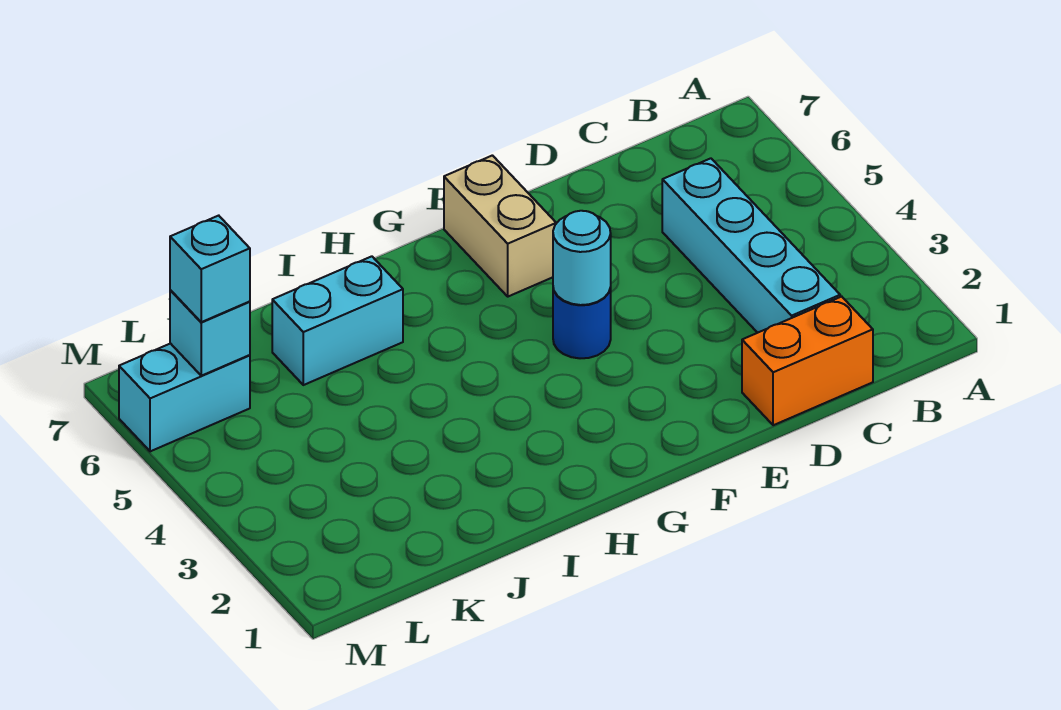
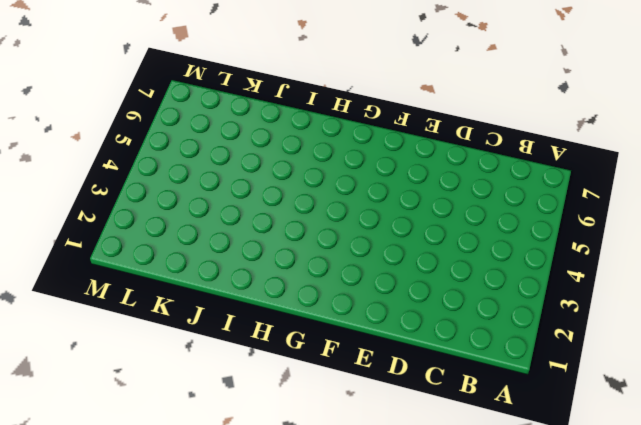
none -> orange 1x2 brick [742,297,873,425]
none -> cyan 1x4 brick [662,158,840,333]

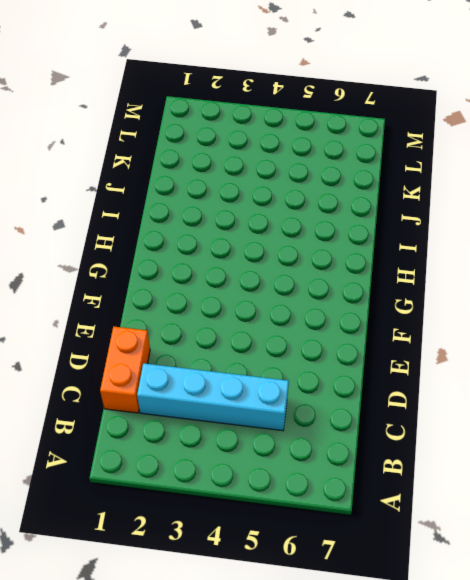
none -> blue 1x1 round brick [553,288,611,358]
none -> tan 1x2 brick [444,155,556,297]

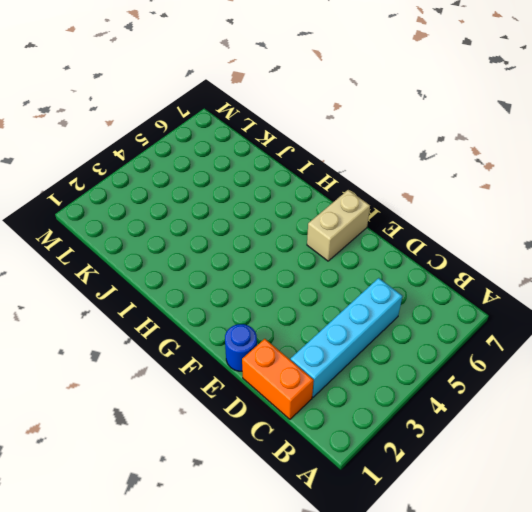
blue 1x1 round brick [225,324,257,371] -> blue 1x1 round brick moved to [553,288,611,358]
none -> cyan 1x2 brick [272,256,403,385]
none -> cyan 1x2 brick [119,343,250,451]

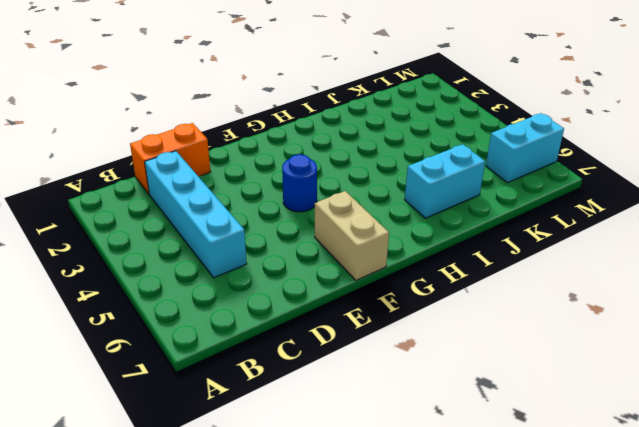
none -> cyan 1x1 round brick [553,211,611,305]
none -> cyan 1x1 brick [170,290,250,376]

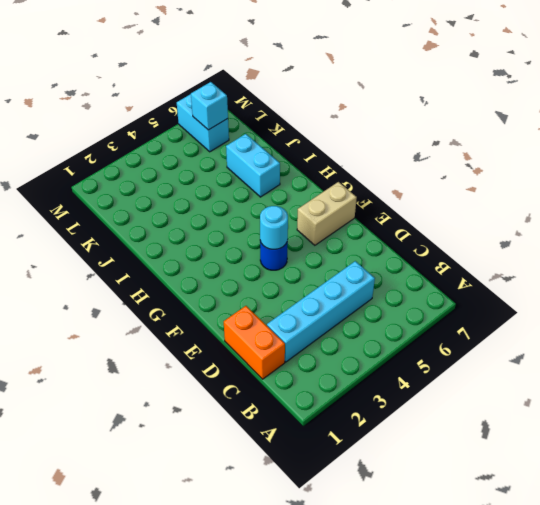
none -> cyan 1x1 brick [170,216,250,322]

